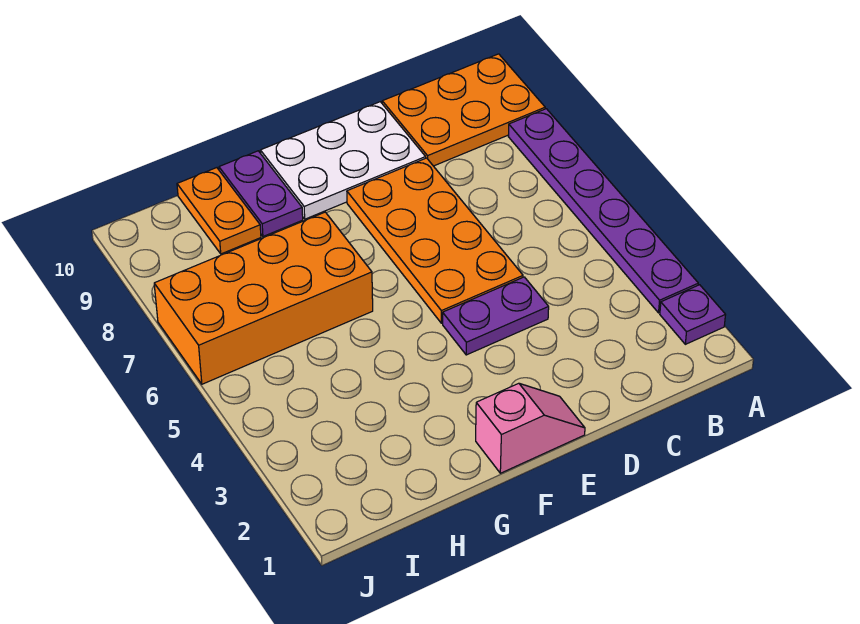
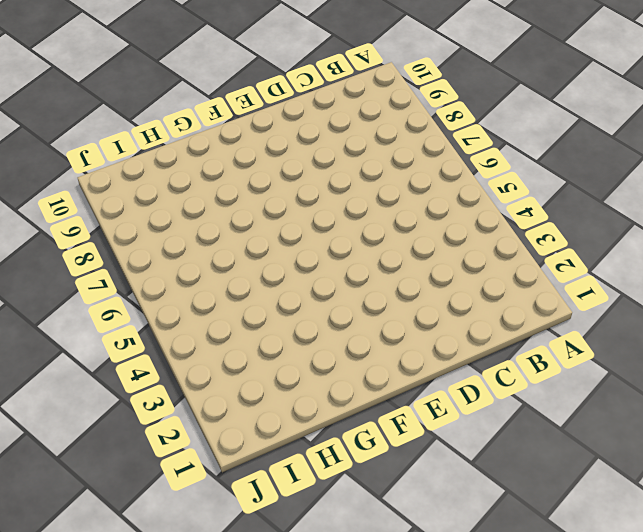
none -> purple 1x1 plate [660,285,725,344]
none -> purple 1x6 plate [508,109,698,313]

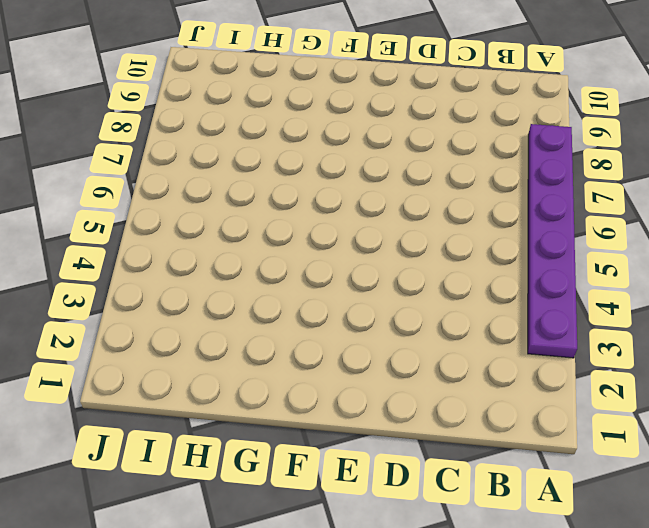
none -> purple 1x1 plate [660,285,725,344]
none -> orange 2x3 plate [382,54,545,166]

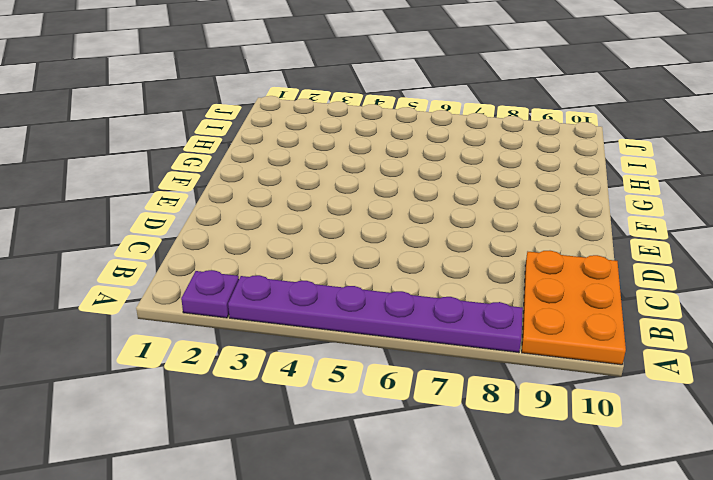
none -> purple 1x2 plate [443,277,549,355]
none -> orange 2x4 plate [347,158,523,323]

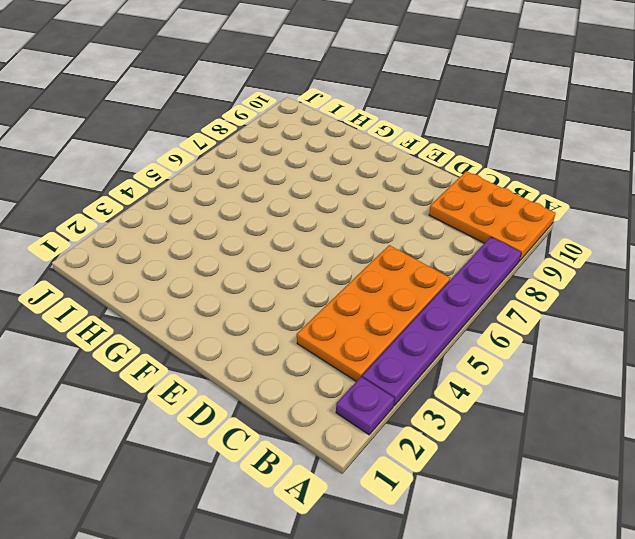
orange 2x4 plate [297,245,450,382] -> orange 2x4 plate moved to [347,158,523,323]
none -> purple 1x2 plate [443,277,549,355]
none -> white 2x3 plate [260,102,426,219]

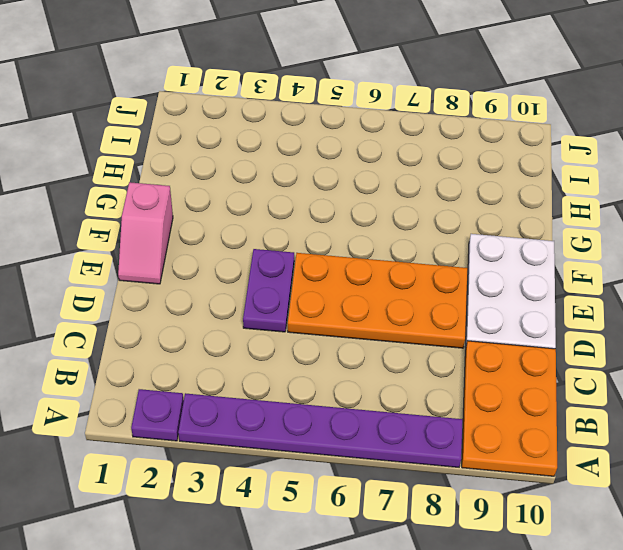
none -> orange 2x4 brick [154,212,373,384]
none -> purple 1x2 plate [219,151,303,236]

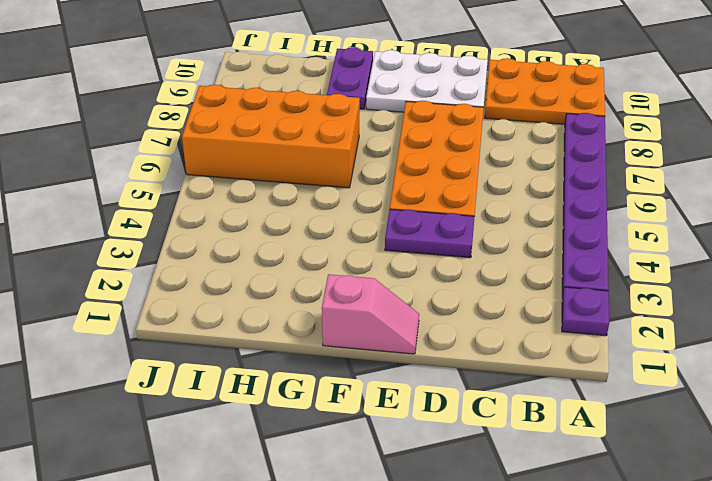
none -> orange 1x2 plate [177,168,261,254]

